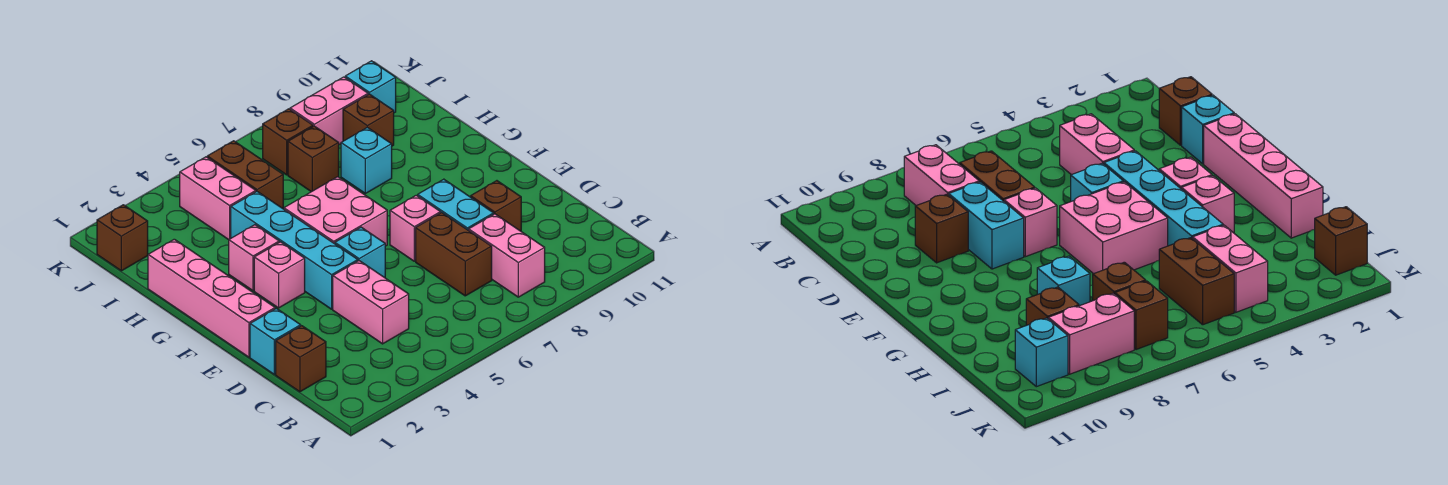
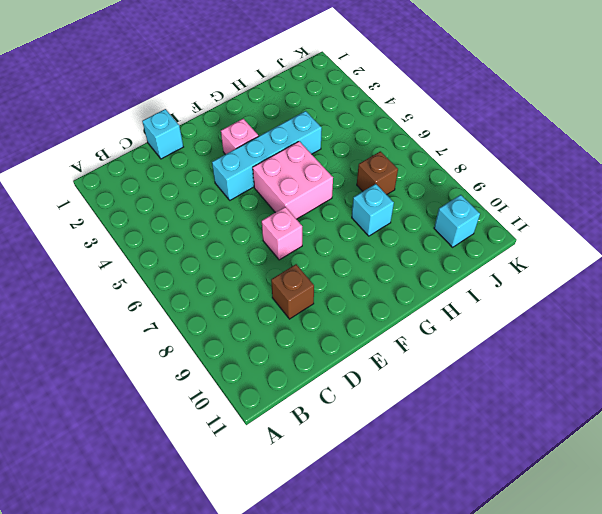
none -> pink 1x2 brick [469,214,545,297]
none -> brown 1x1 brick [276,326,326,392]
none -> pink 1x2 brick [333,261,409,344]

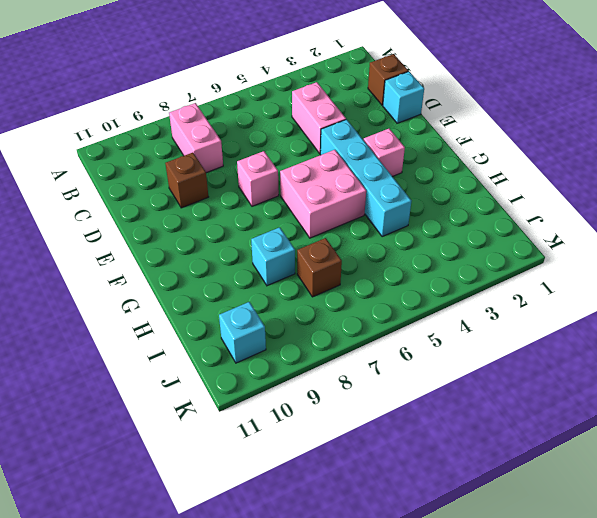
none -> brown 1x2 brick [416,213,492,296]
none -> cyan 1x2 brick [418,179,494,230]
none -> pink 1x4 brick [148,239,275,357]

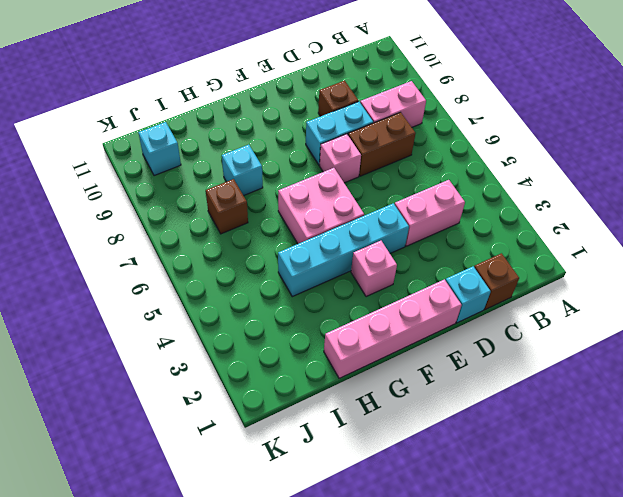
none -> cyan 1x1 brick [335,227,385,278]
none -> pink 1x1 brick [229,225,279,291]
none -> pink 1x2 brick [180,157,256,240]

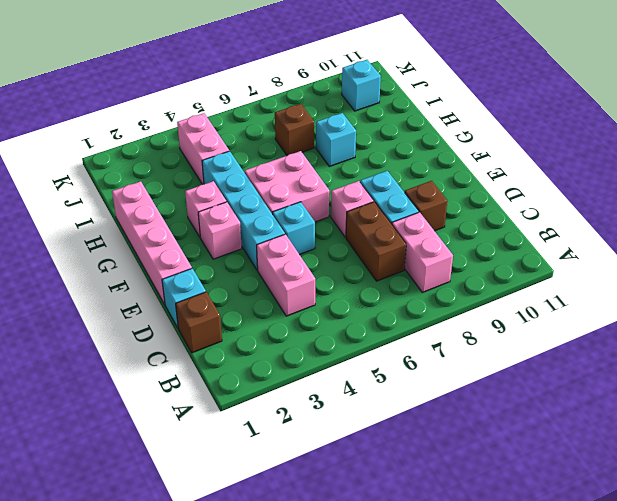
none -> brown 1x2 brick [207,141,283,208]
none -> brown 1x1 brick [343,94,394,146]
none -> brown 1x1 brick [97,205,148,271]

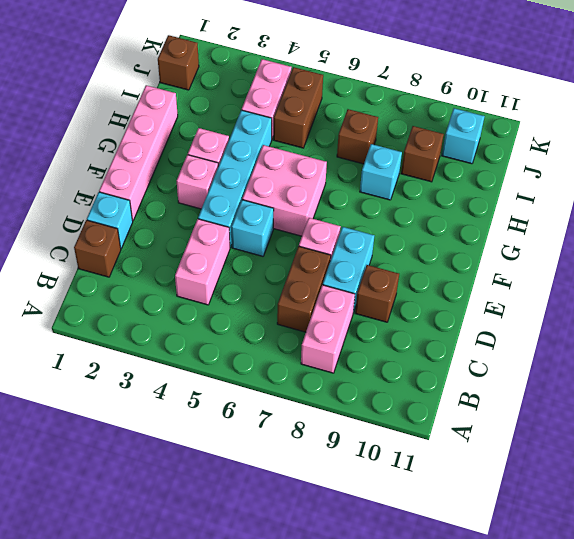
none -> brown 1x1 brick [263,109,313,175]
none -> pink 1x2 brick [290,77,368,145]

